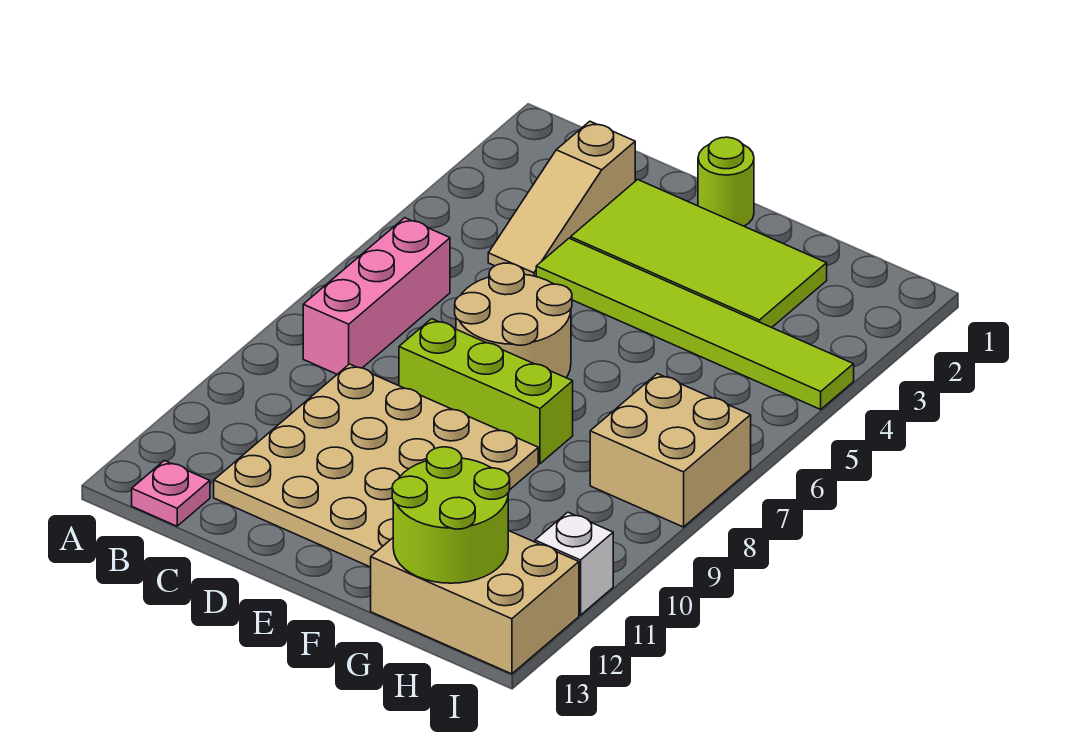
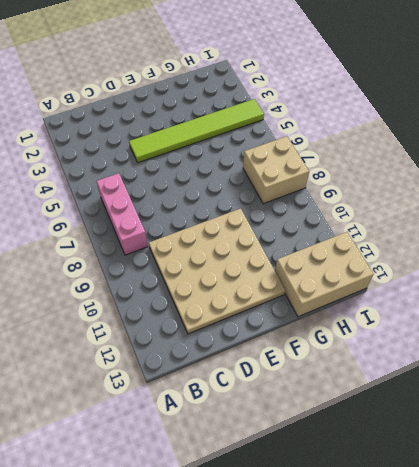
none -> pink 1x1 plate [132,461,210,526]
none -> tan 1x3 slope [488,121,635,277]
none -> lime 2x4 tile [571,180,827,328]

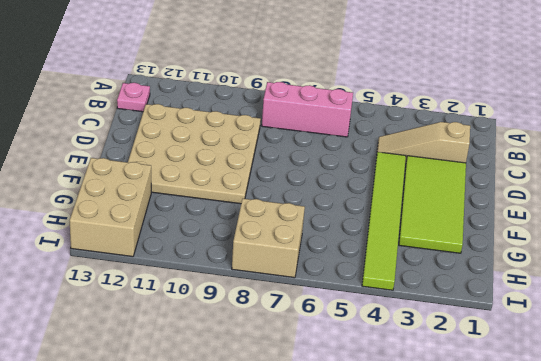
none -> tan 2x2 round brick [455,263,572,378]
none -> lime 1x3 brick [399,319,573,464]
none -> lime 1x1 round brick [698,137,754,226]

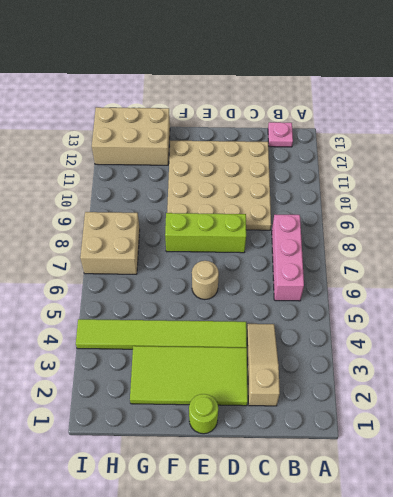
tan 1x1 round brick [192,261,219,299] -> tan 2x2 round brick [455,263,572,378]
none -> white 1x1 brick [535,512,613,615]
none -> lime 2x2 round brick [392,447,510,583]

